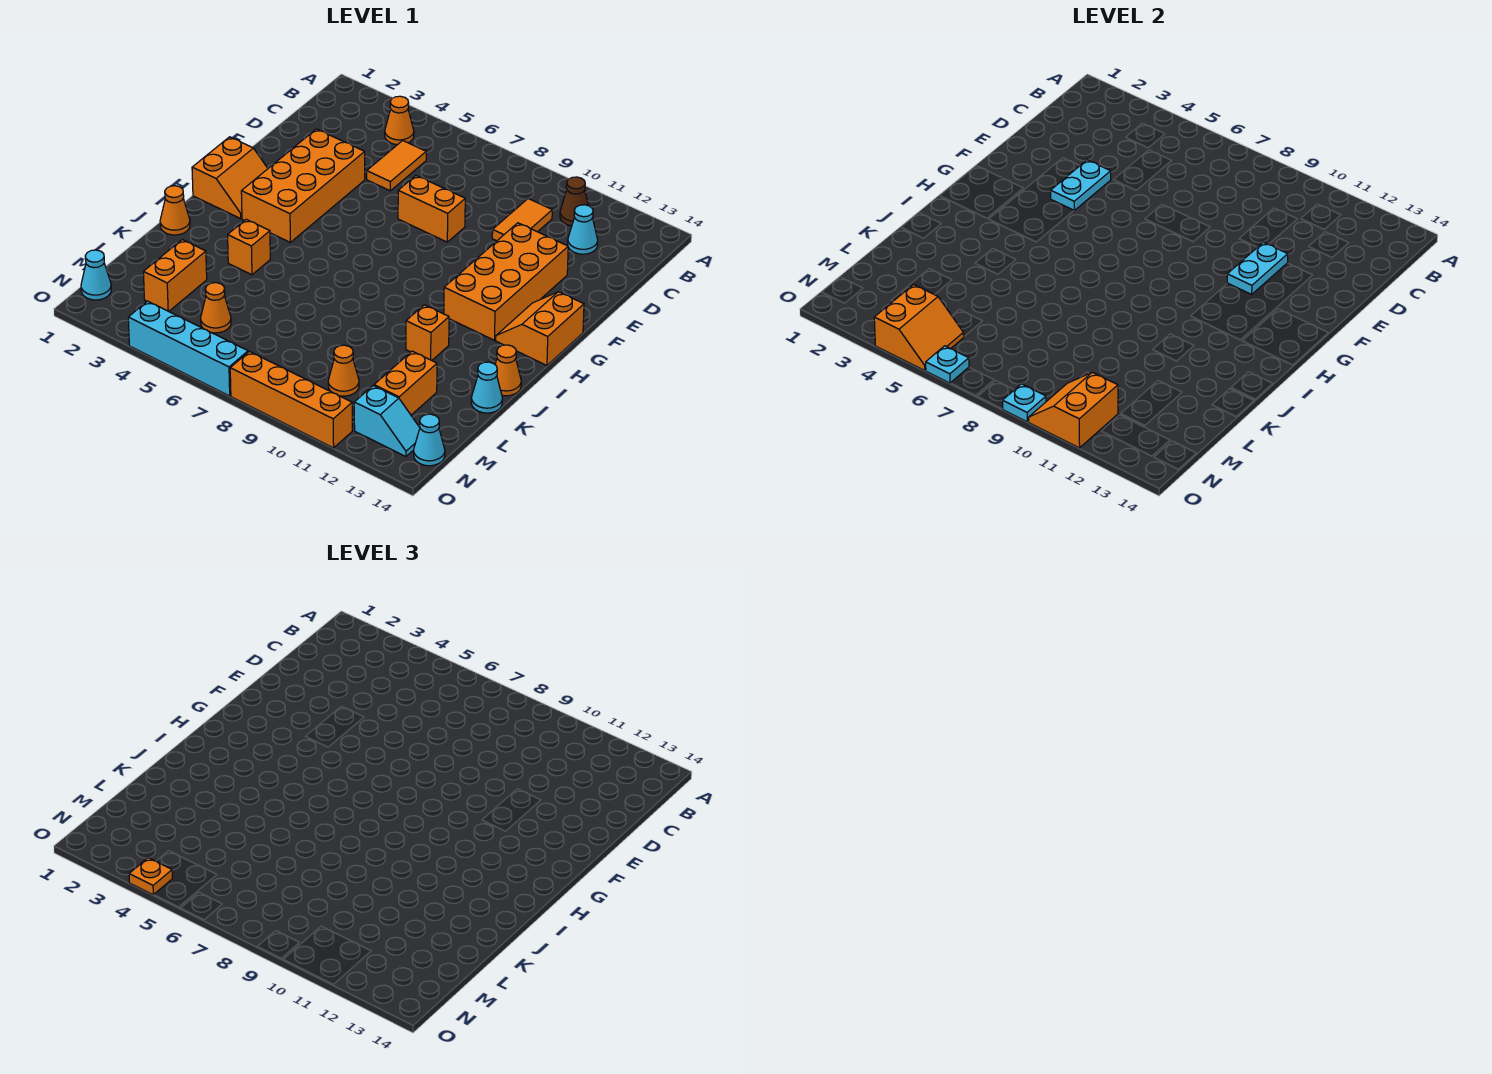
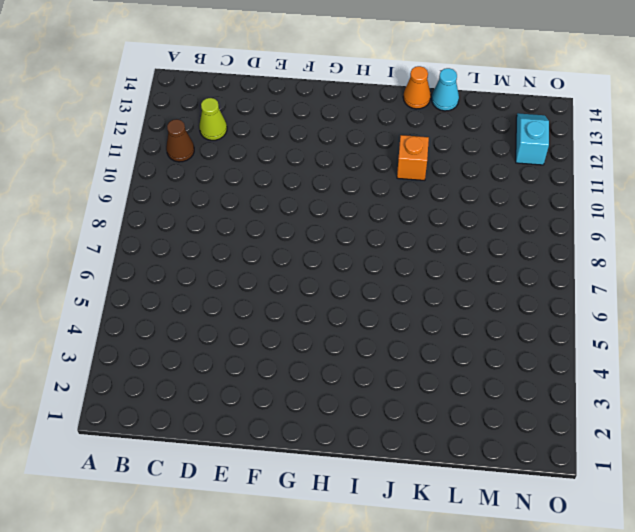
lime 1x1 cone [199,98,227,140] -> cyan 1x1 cone [568,205,598,254]
none -> orange 1x1 cone [385,96,414,145]
none -> orange 1x2 tile [367,141,426,191]
none -> orange 1x2 tile [492,198,552,241]
none -> orange 2x4 brick [241,129,365,242]

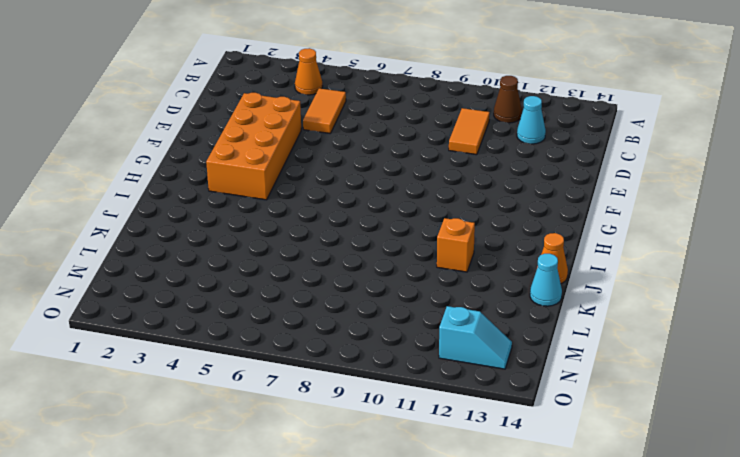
none -> orange 1x2 brick [398,176,465,242]
none -> orange 2x4 brick [444,223,568,340]
none -> orange 2x2 slope [192,137,268,219]
none -> orange 2x2 slope [496,292,584,365]

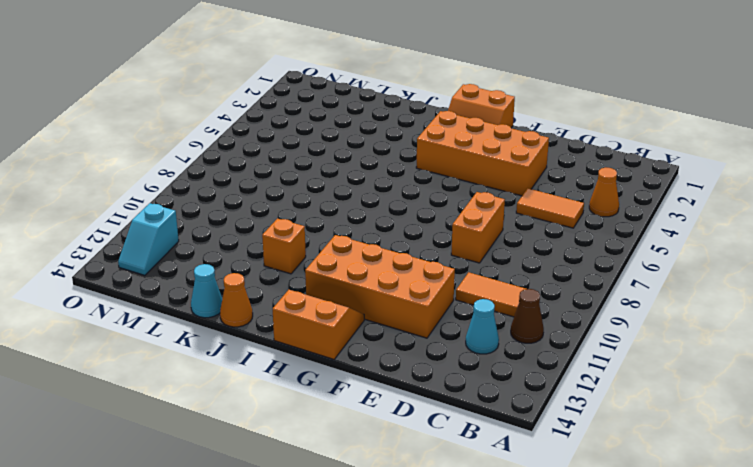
none -> orange 1x1 cone [160,186,190,235]
none -> orange 1x1 brick [228,219,270,275]
none -> orange 1x2 brick [143,240,207,311]
none -> orange 1x2 brick [374,351,437,415]

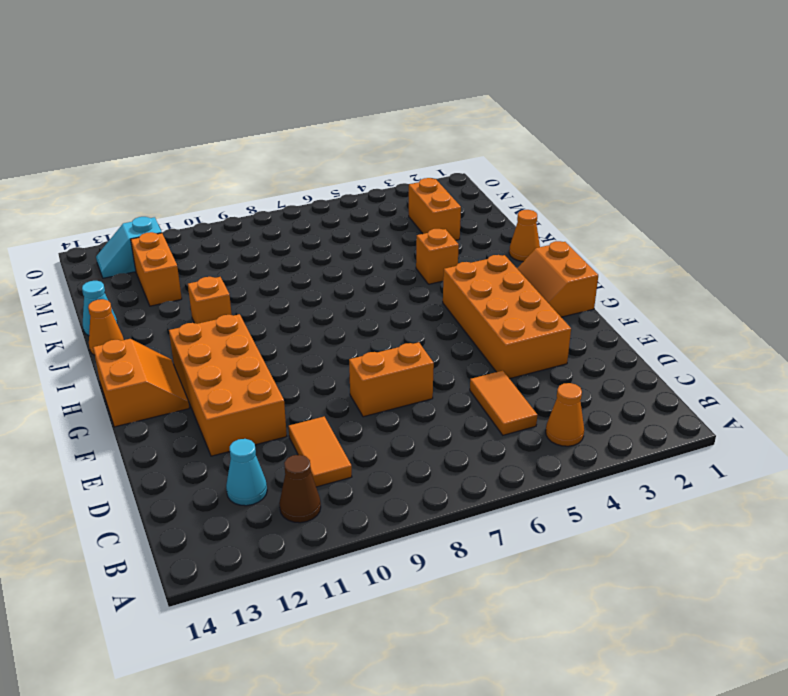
none -> orange 1x1 cone [201,283,231,333]
none -> orange 1x1 cone [328,345,359,396]
none -> cyan 1x1 cone [81,250,111,300]
none -> cyan 1x1 cone [414,414,445,466]

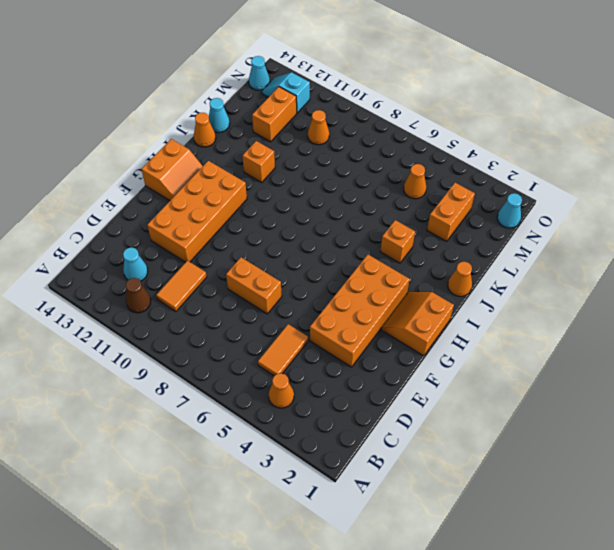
none -> cyan 1x4 brick [128,301,248,396]
none -> orange 1x4 brick [230,351,352,448]
none -> cyan 1x2 plate [1051,160,1111,210]
none -> cyan 1x2 plate [1227,242,1288,294]

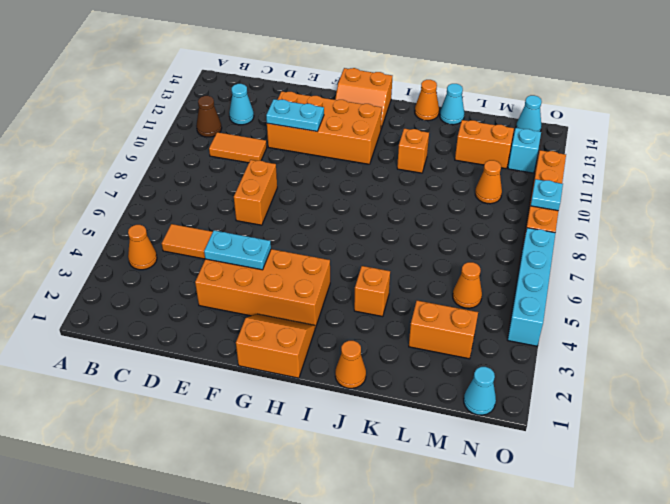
none -> orange 2x2 slope [874,285,964,370]
none -> orange 2x2 slope [1028,372,1118,448]
none -> cyan 1x1 plate [926,346,969,383]
none -> orange 1x1 plate [129,858,172,895]

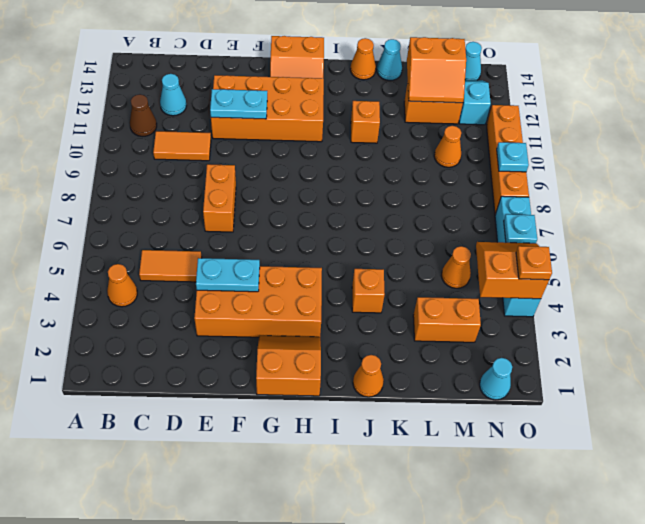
orange 2x2 slope [407,37,466,103] -> orange 2x2 slope moved to [1028,372,1118,448]

